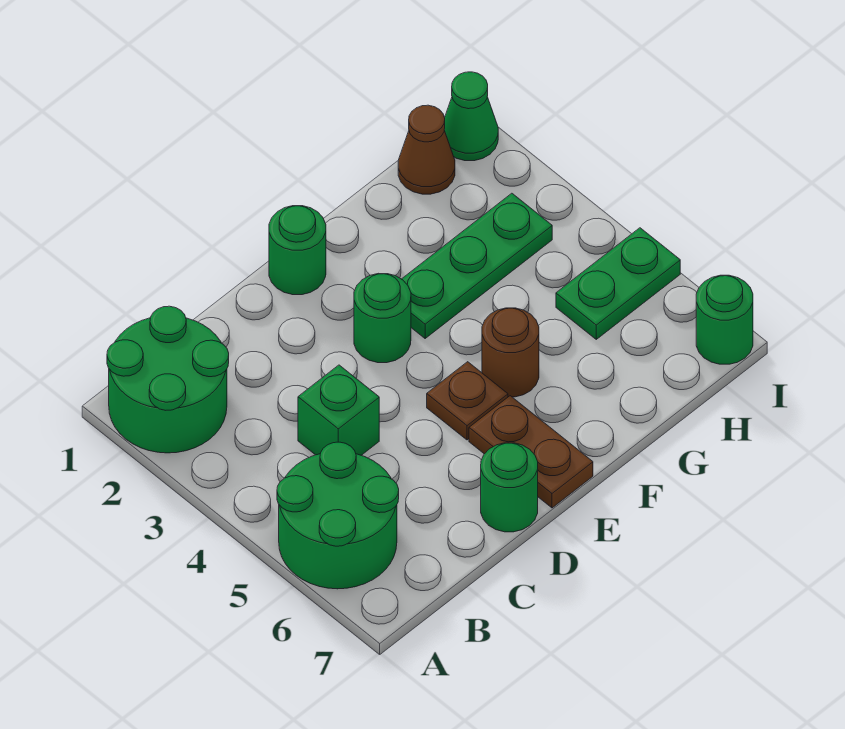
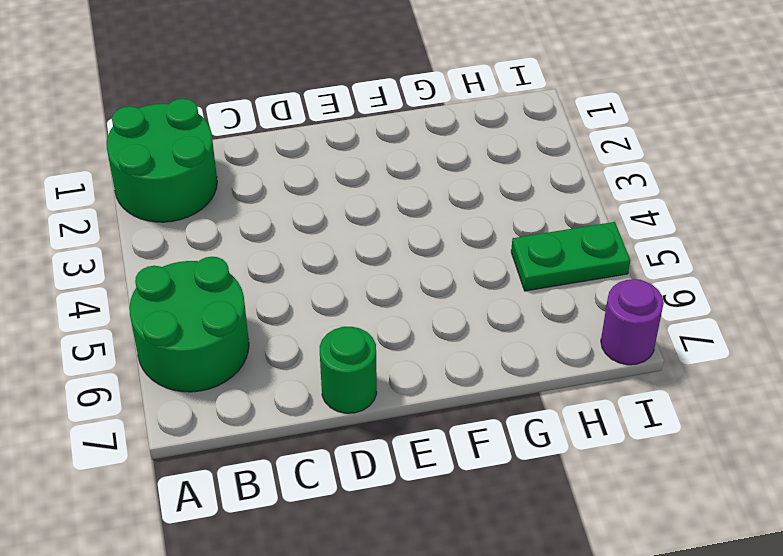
purple 1x1 round brick [601,279,664,365] -> green 1x1 round brick [696,275,753,364]
none -> green 1x1 brick [298,365,379,455]
none -> green 1x1 round brick [269,206,326,295]
none -> green 1x1 round brick [354,273,411,363]

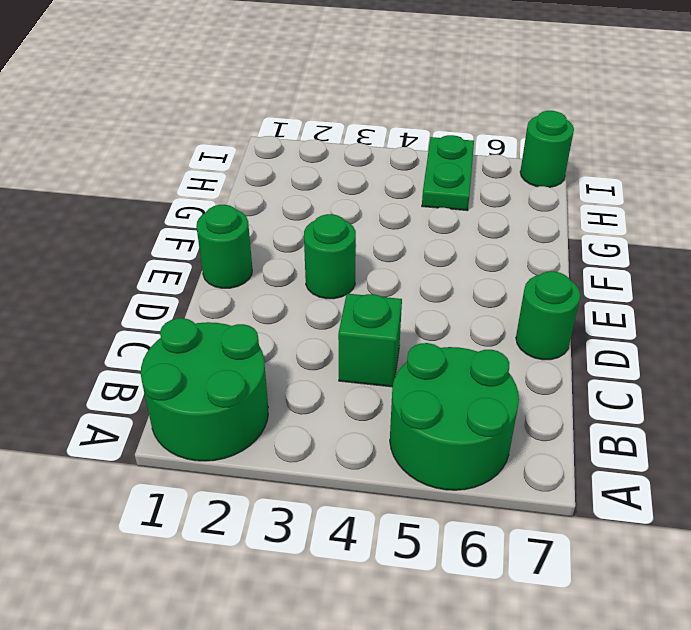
none -> brown 1x1 plate [427,362,508,440]
none -> brown 1x2 plate [469,396,593,508]
none -> green 1x3 plate [402,193,552,338]

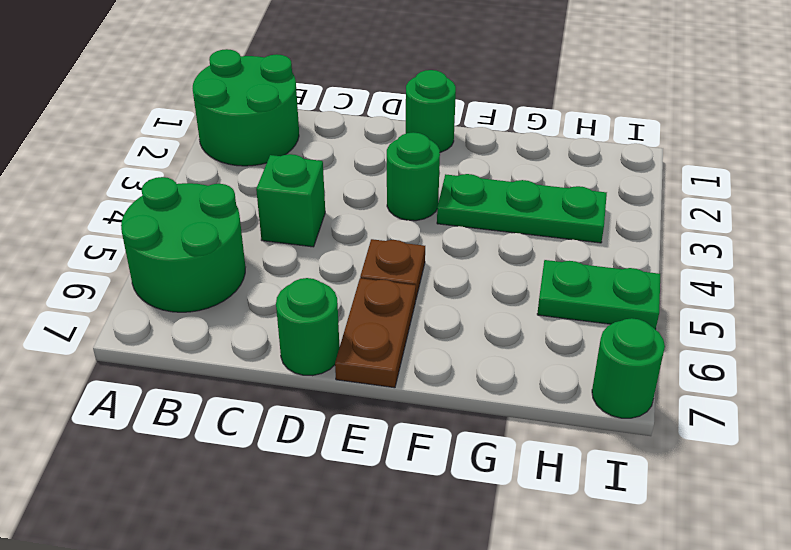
none -> brown 1x1 round brick [482,308,539,397]
none -> brown 1x1 cone [398,105,455,194]
none -> green 1x1 cone [444,72,498,161]

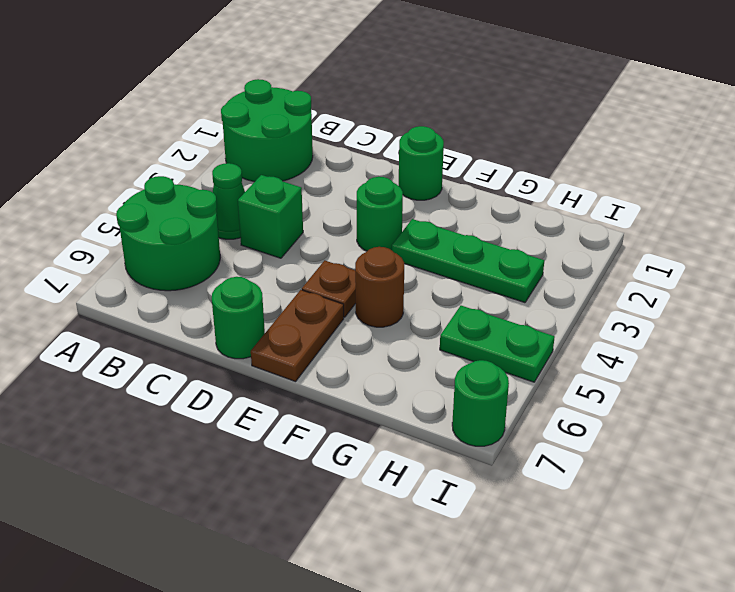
green 1x1 cone [212,163,245,239] -> green 1x1 cone moved to [444,72,498,161]
none -> brown 1x1 cone [398,105,455,194]

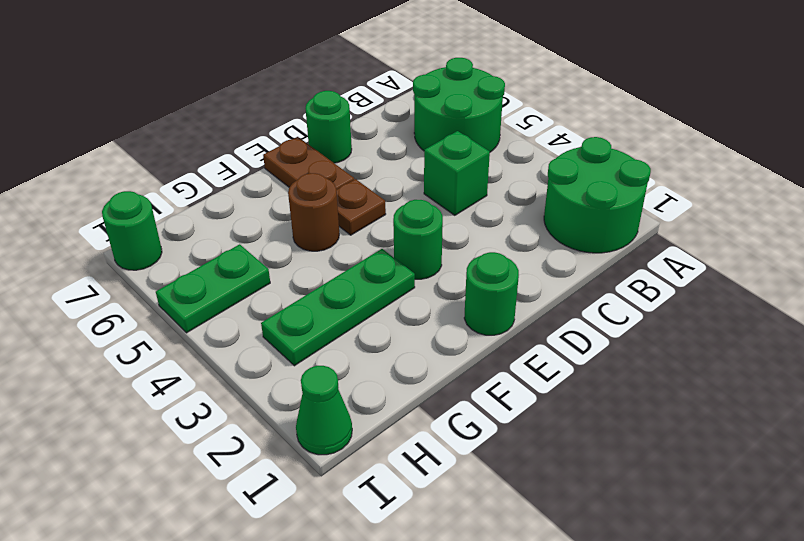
none -> brown 1x1 cone [398,105,455,194]

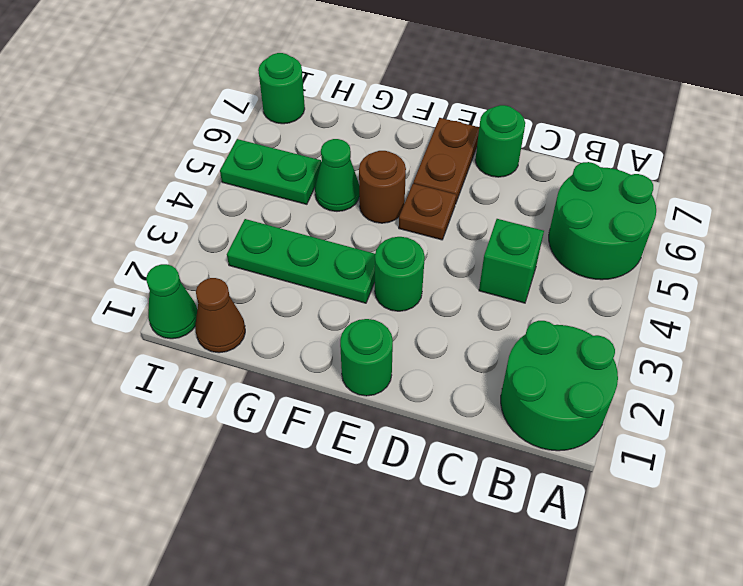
green 1x1 cone [315,139,359,211] -> none

